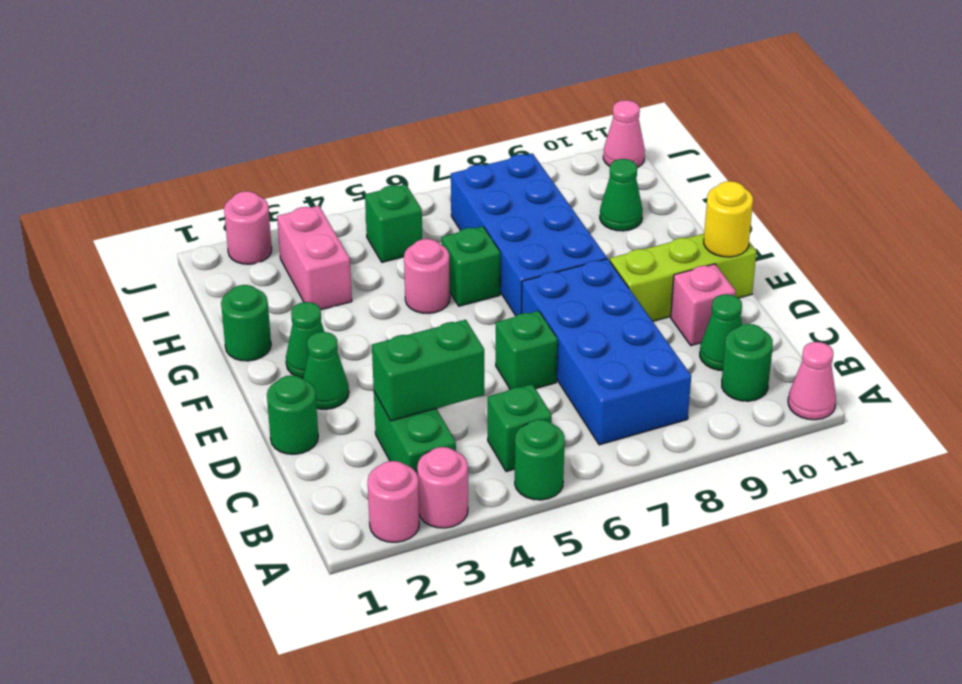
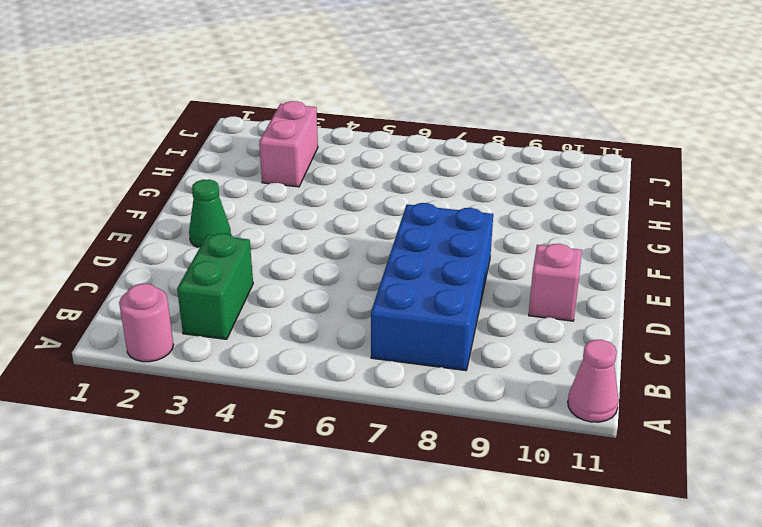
none -> pink 1x1 round brick [417,447,468,528]
none -> green 1x1 round brick [515,420,565,500]
none -> green 1x1 brick [488,384,552,472]

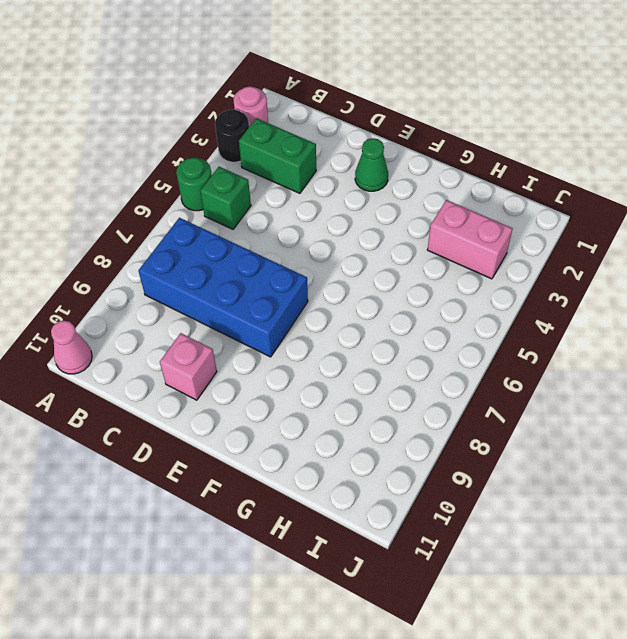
black 1x1 round brick [215,110,249,162] -> pink 1x1 round brick [417,447,468,528]
none -> green 1x1 round brick [722,324,773,401]
none -> green 1x1 cone [700,294,742,371]
none -> green 1x1 round brick [267,375,318,454]

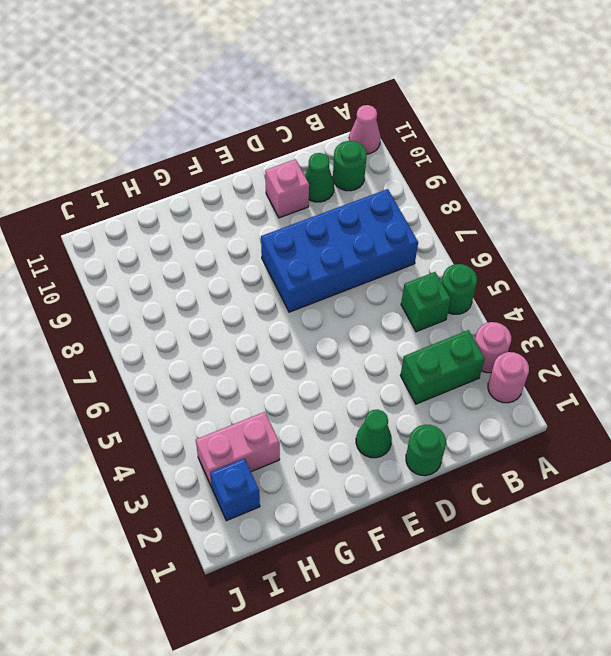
blue 1x1 brick [210,459,260,521] -> none
none -> green 1x1 brick [496,311,558,389]
none -> lime 1x3 brick [610,234,757,321]
none -> green 1x1 cone [286,302,324,378]

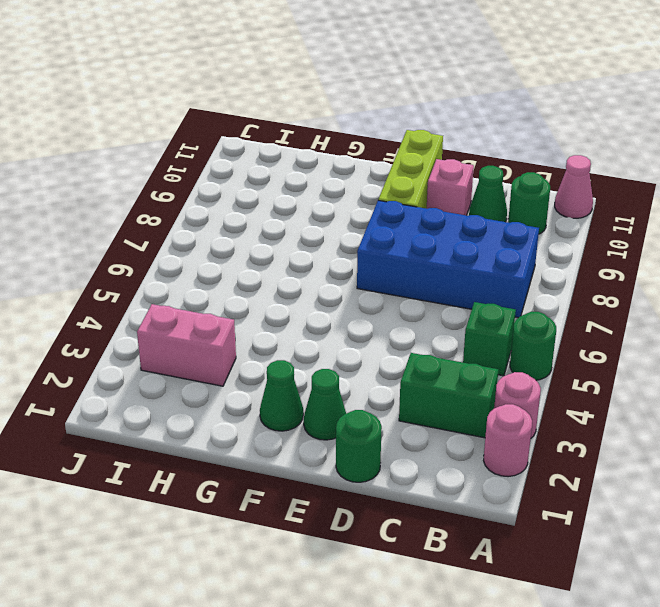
none -> green 1x1 brick [496,311,558,389]
none -> blue 2x4 brick [451,153,607,316]
none -> green 1x1 round brick [221,285,271,361]

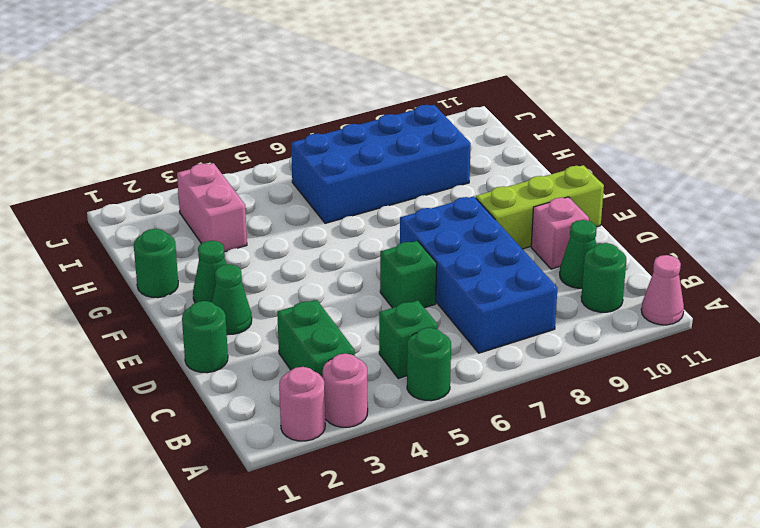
blue 2x4 brick [291,105,471,223] -> blue 2x4 brick turned to [451,153,607,316]
none -> pink 1x1 round brick [404,239,450,313]
none -> green 1x1 brick [442,226,500,306]
none -> green 1x1 cone [600,159,643,231]

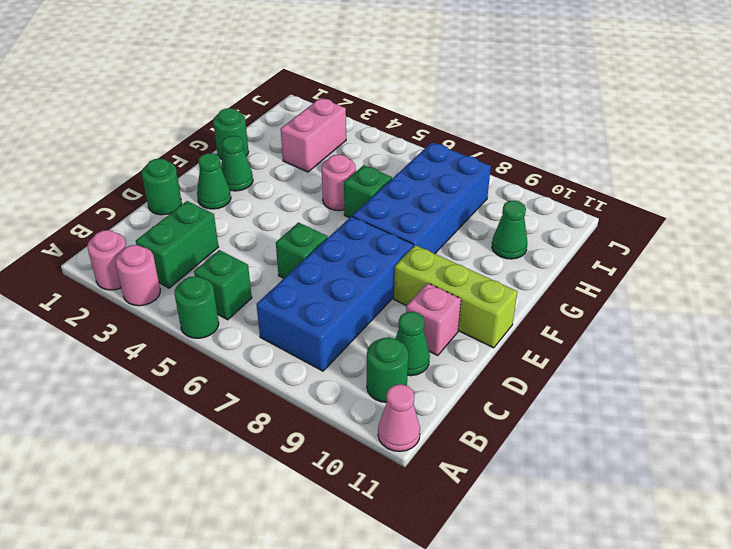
none -> green 1x1 brick [365,184,422,262]
none -> pink 1x1 round brick [224,191,272,264]
none -> pink 1x1 cone [603,100,645,168]

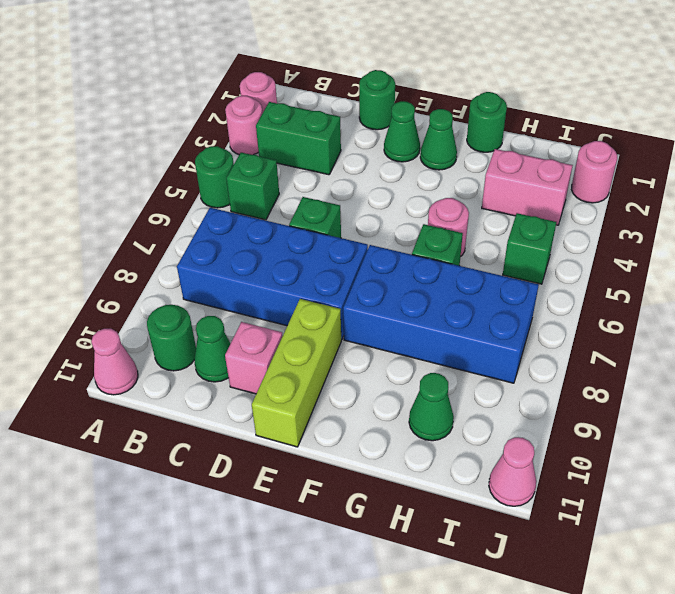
none -> green 1x2 brick [372,320,484,421]
none -> yellow 1x1 round brick [704,181,753,257]

